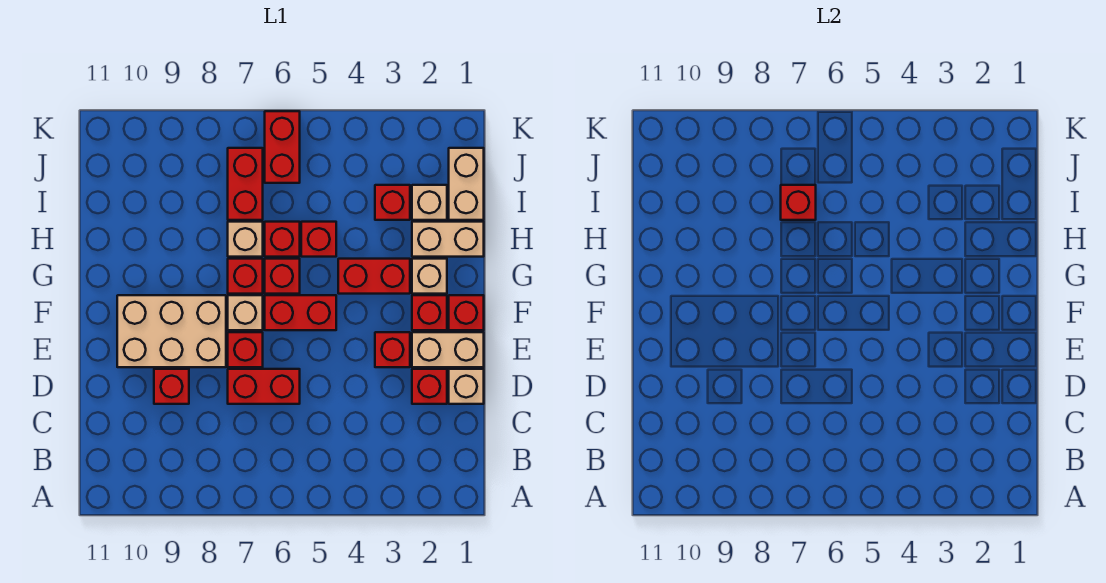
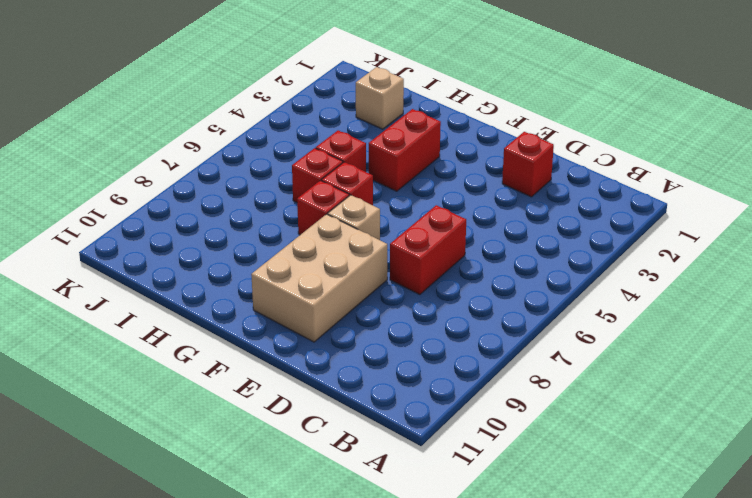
none -> tan 1x1 brick [449,369,484,404]
none -> red 1x1 brick [154,369,189,404]
none -> tan 1x2 brick [412,332,484,367]

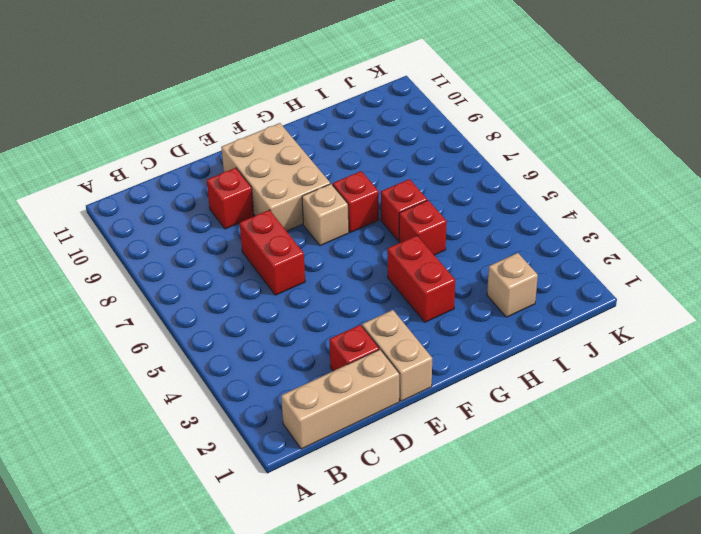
tan 1x3 brick [281,350,399,449] -> tan 1x1 brick [449,369,484,404]
none -> red 1x1 brick [375,332,410,367]
none -> red 1x1 brick [228,332,263,367]
none -> red 1x1 brick [449,295,484,330]

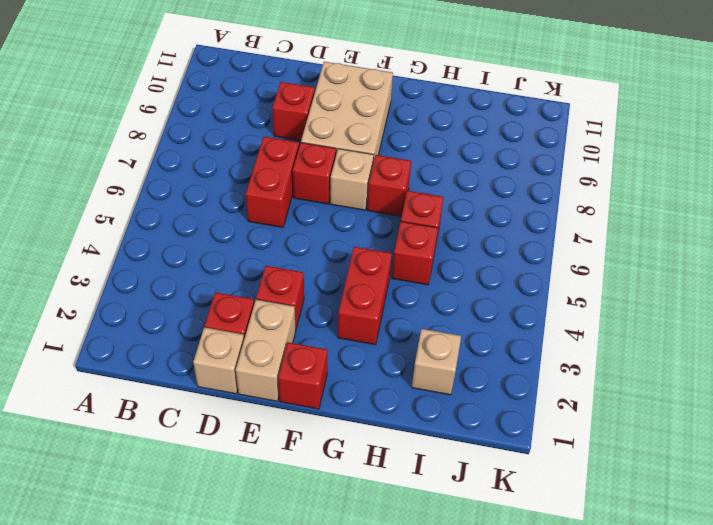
none -> red 1x1 brick [412,295,447,330]
none -> red 1x2 brick [265,295,336,330]
none -> tan 1x1 brick [412,259,447,294]

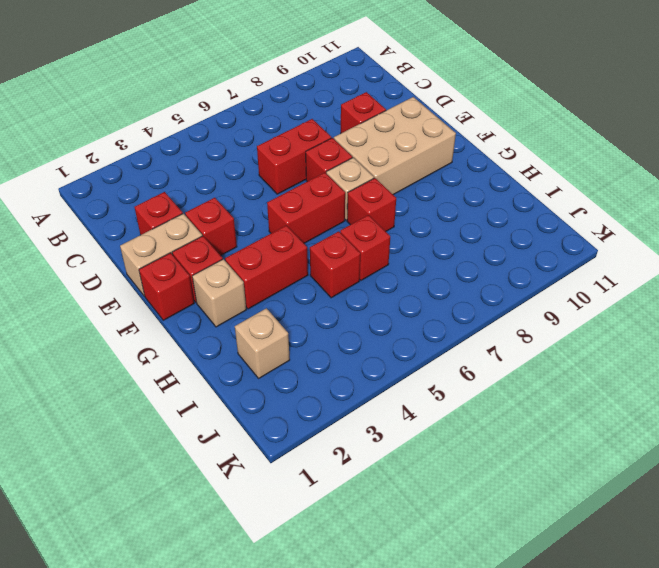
none -> tan 1x1 brick [449,369,484,404]
none -> red 1x1 brick [265,259,300,294]
none -> tan 1x2 brick [412,222,484,257]

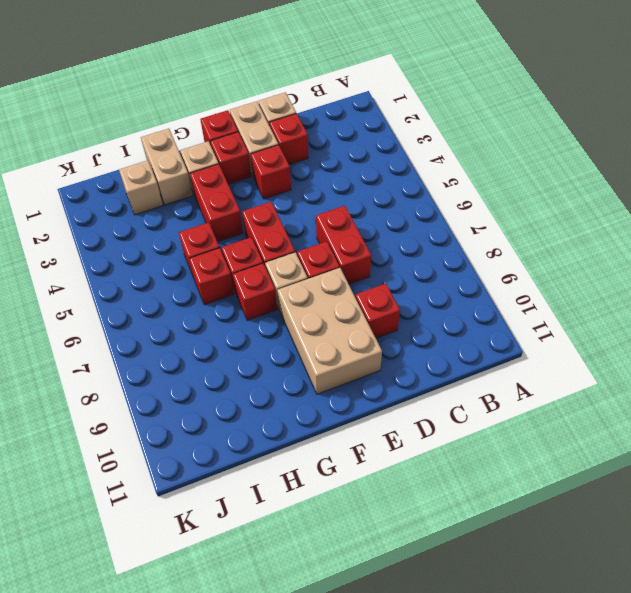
none -> tan 1x1 brick [228,222,263,257]
none -> tan 1x2 brick [449,148,484,220]
none -> red 1x1 brick [375,185,410,220]

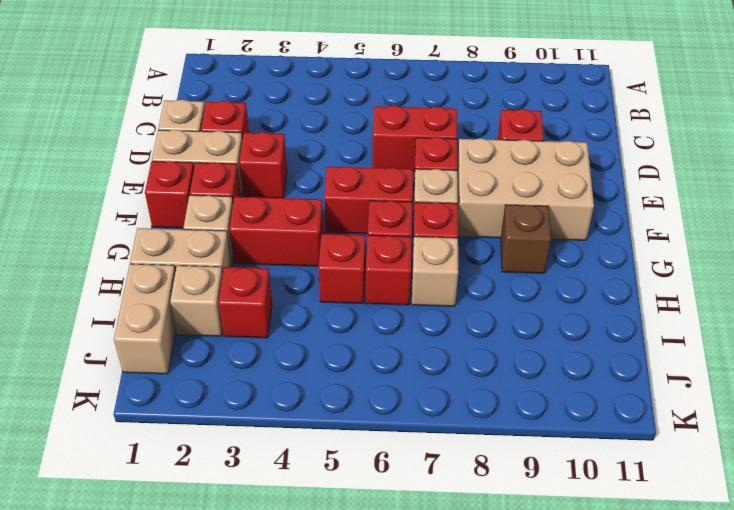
brown 1x1 brick [501,205,551,273] -> none
none -> red 1x2 brick [228,148,263,220]
none -> red 1x2 brick [265,111,300,183]
none -> red 1x1 brick [781,185,816,220]

